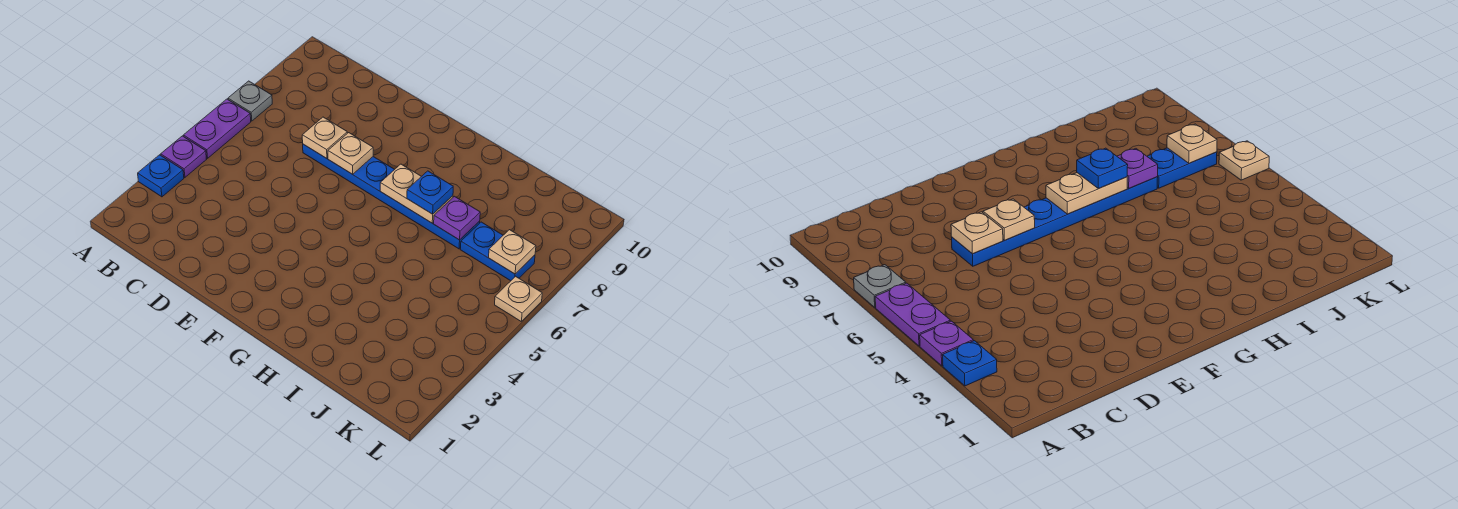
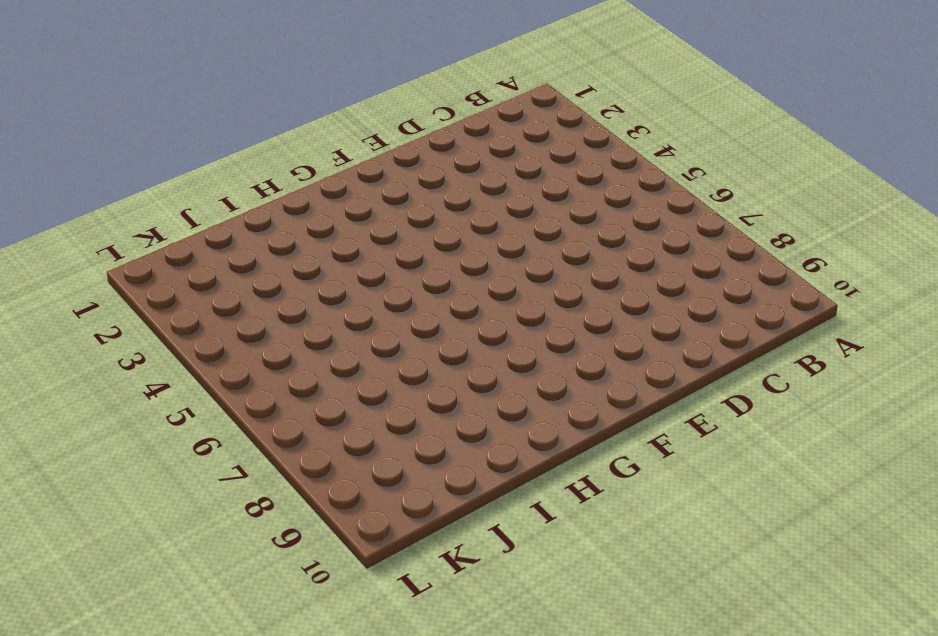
none -> blue 1x1 plate [138,155,184,197]
none -> purple 1x1 plate [161,136,207,177]
none -> purple 1x2 plate [183,99,251,158]

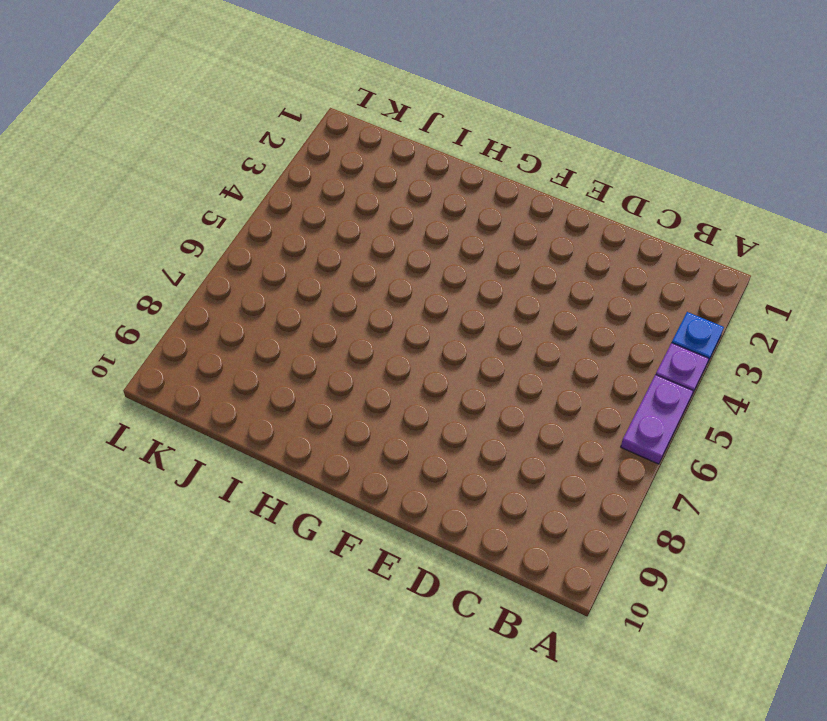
none -> grey 1x1 plate [228,81,272,121]
none -> blue 1x6 plate [303,144,480,249]
none -> blue 1x2 plate [460,222,535,281]

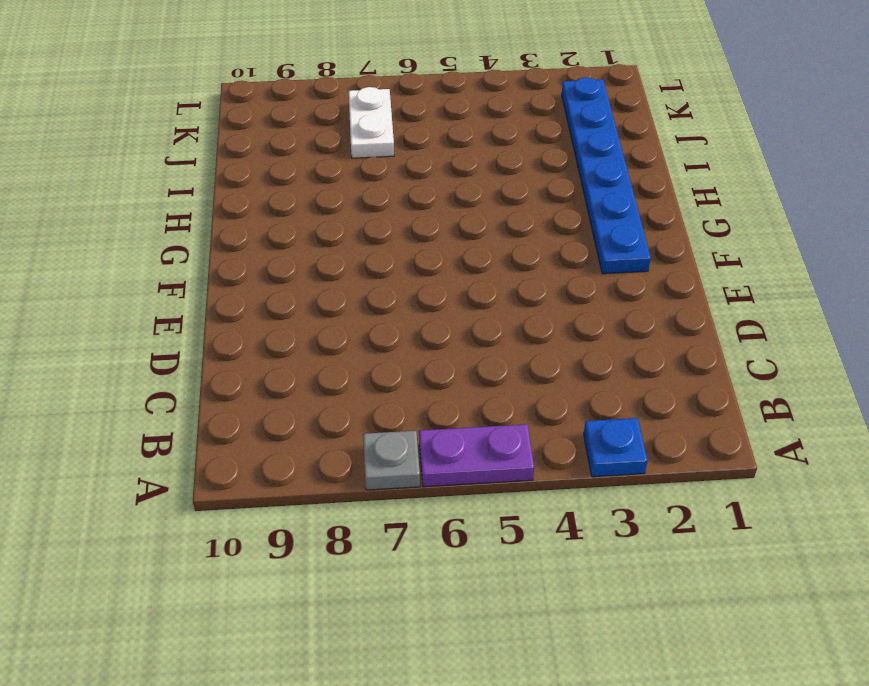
blue 1x6 plate [562,77,651,274] -> blue 1x6 plate moved to [303,144,480,249]
white 1x2 plate [349,87,394,158] -> blue 1x2 plate [460,222,535,281]
none -> purple 1x1 plate [161,136,207,177]
none -> tan 1x1 plate [495,276,542,321]
none -> tan 1x1 plate [302,117,347,158]

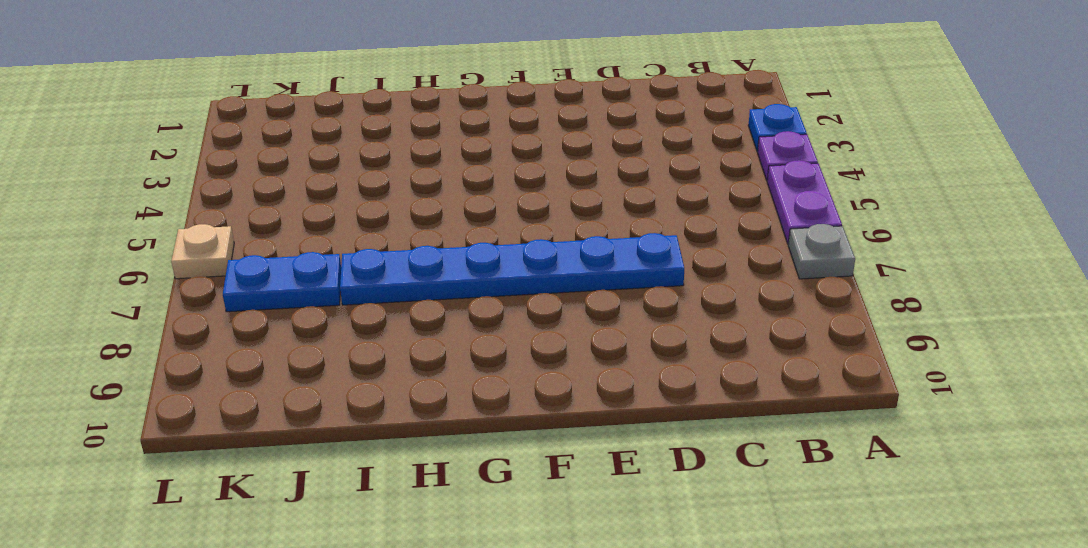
none -> tan 1x1 plate [302,117,347,158]
none -> tan 1x1 plate [328,133,373,174]
none -> tan 1x2 plate [380,164,453,223]

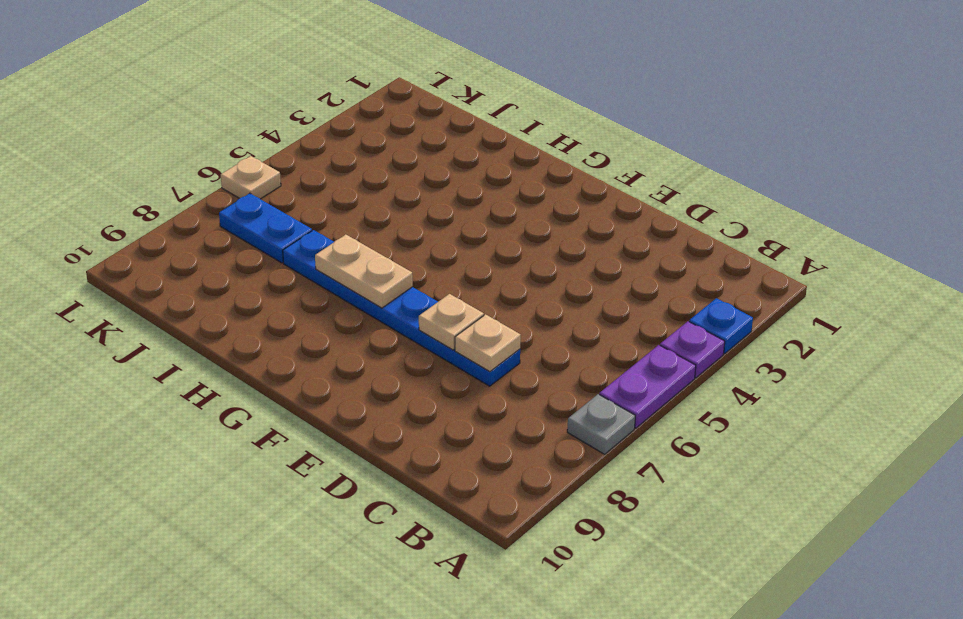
none -> purple 1x1 plate [434,196,480,240]
none -> tan 1x1 plate [489,230,536,274]
none -> blue 1x1 plate [407,171,453,214]

